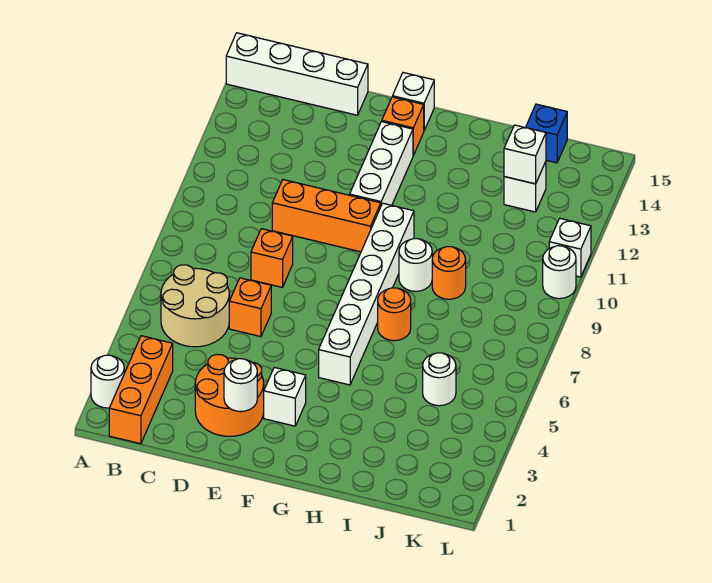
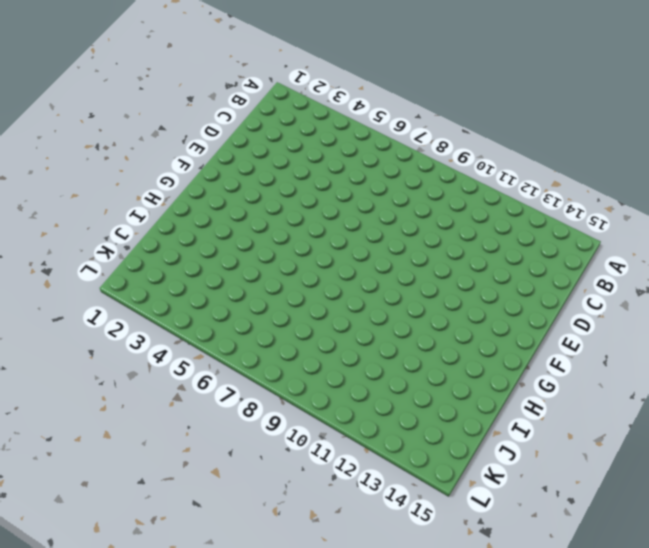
none -> white 1x1 round brick [91,355,124,408]
none -> white 1x4 brick [226,33,368,115]
none -> orange 1x3 brick [109,336,173,444]

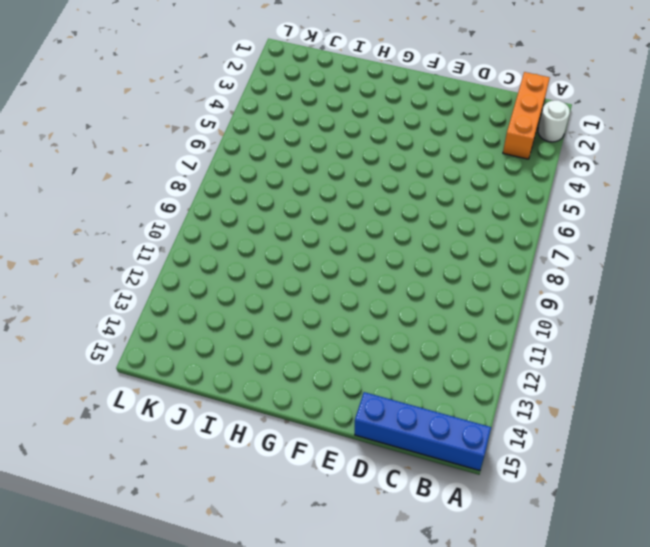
blue 1x4 brick [355,392,491,471] -> white 1x4 brick [226,33,368,115]
none -> tan 2x2 round brick [161,265,229,347]
none -> orange 2x2 round brick [195,354,264,436]
none -> orange 1x1 brick [229,278,271,337]

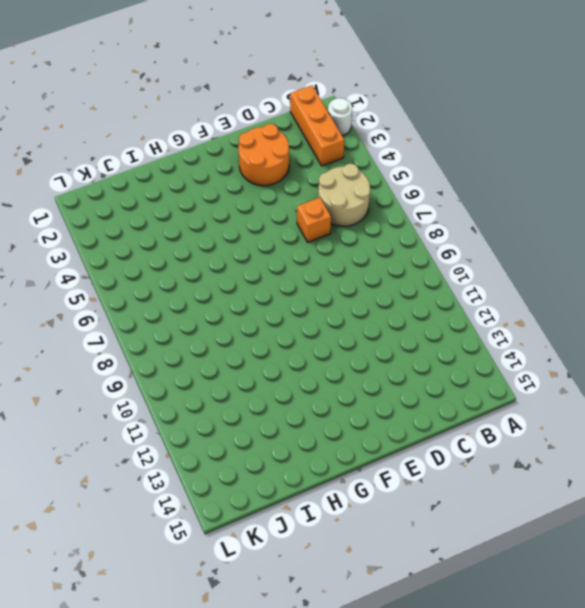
none -> white 1x4 brick [226,33,368,115]
none -> orange 1x1 brick [251,229,293,287]
none -> orange 1x3 brick [272,180,381,252]

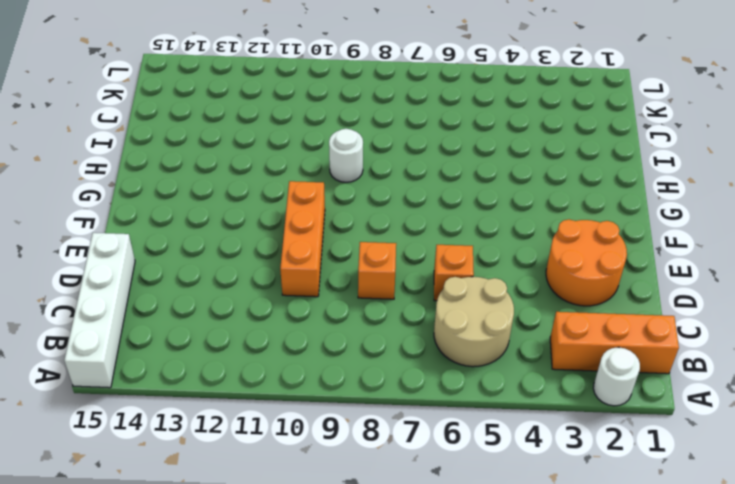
none -> white 1x1 brick [264,368,306,426]
none -> white 1x3 brick [350,122,413,205]
none -> orange 1x1 brick [382,97,424,155]

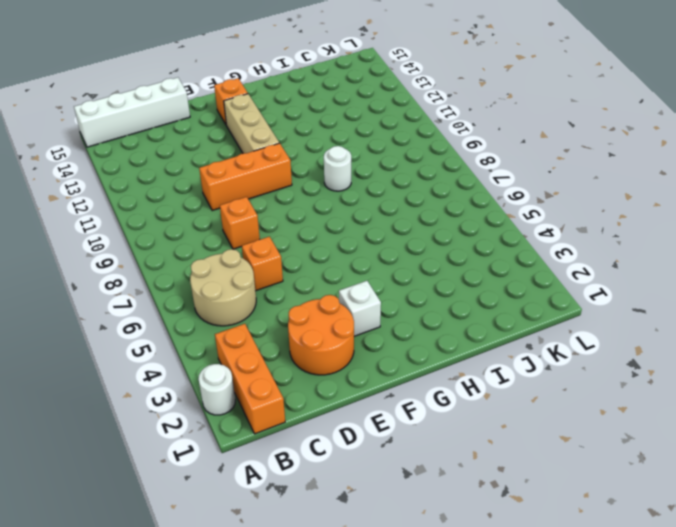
tan 1x3 brick [224,94,279,154] -> white 1x3 brick [350,122,413,205]
none -> white 1x1 brick [393,73,434,130]
none -> white 1x6 brick [319,203,414,385]
none -> orange 1x1 round brick [378,288,411,341]

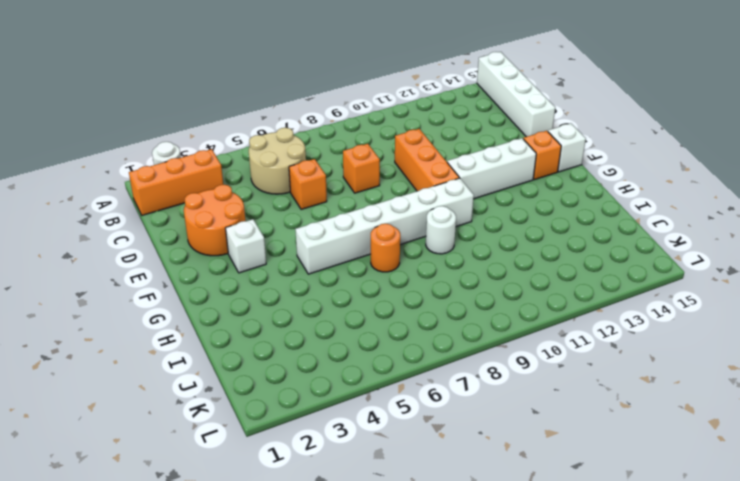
none -> orange 1x1 round brick [432,247,466,299]
none -> white 1x1 round brick [423,353,456,406]
none -> white 1x1 brick [504,162,546,212]

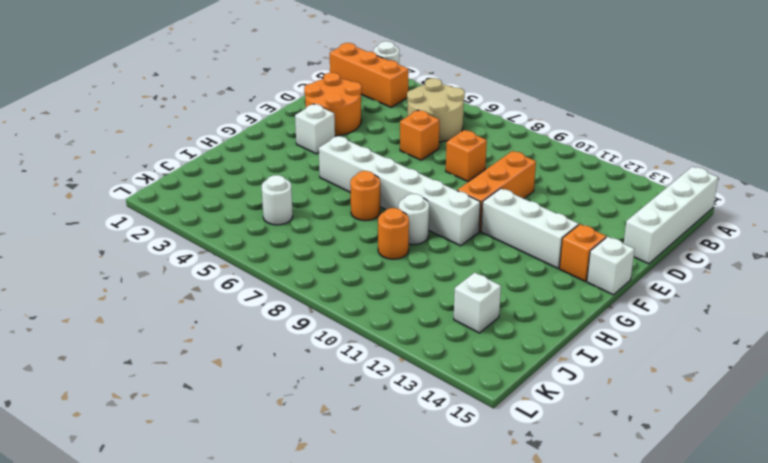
none -> blue 1x1 brick [526,104,567,163]
none -> white 1x1 round brick [543,246,576,299]
none -> white 1x1 brick [549,218,591,277]

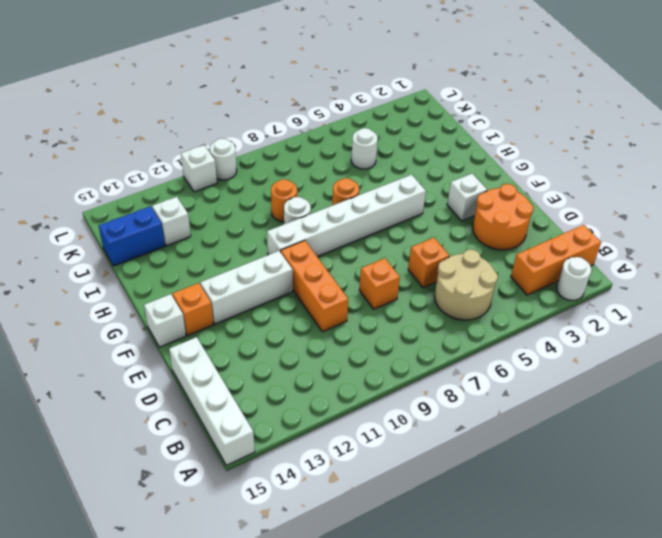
blue 1x2 brick [99,206,165,266] -> blue 1x1 brick [526,104,567,163]
none -> white 1x1 round brick [224,359,257,412]
none -> white 1x1 brick [504,125,546,184]

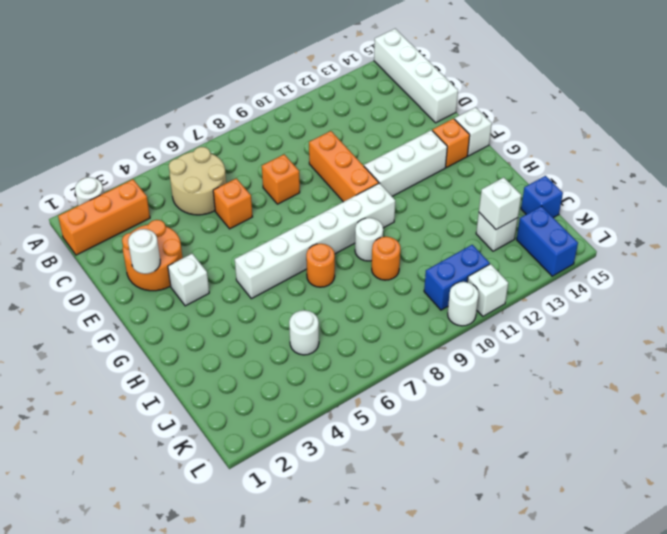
blue 1x2 brick [424,245,490,310] -> none
blue 1x2 brick [517,206,578,276] -> none

